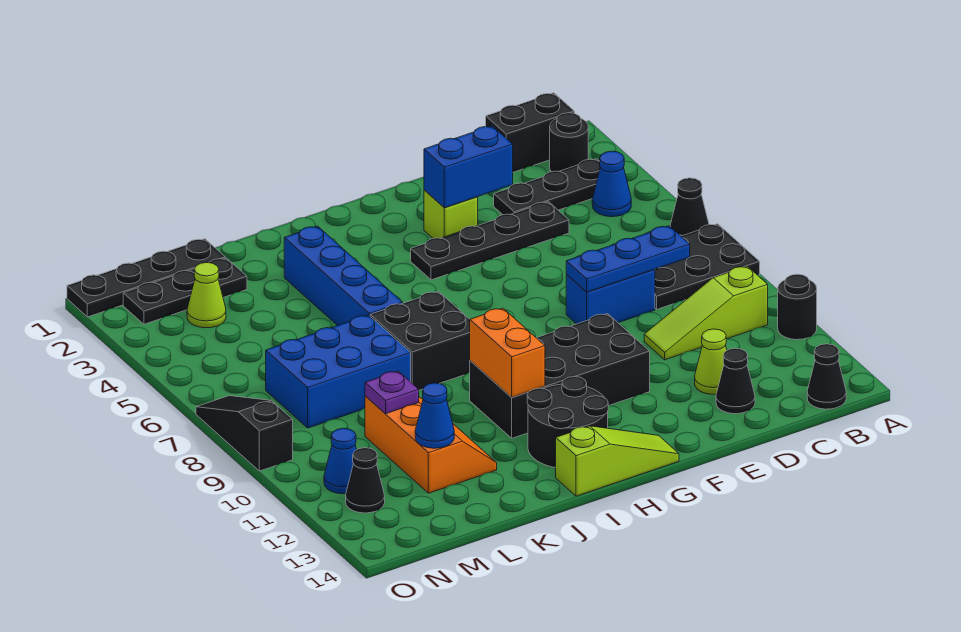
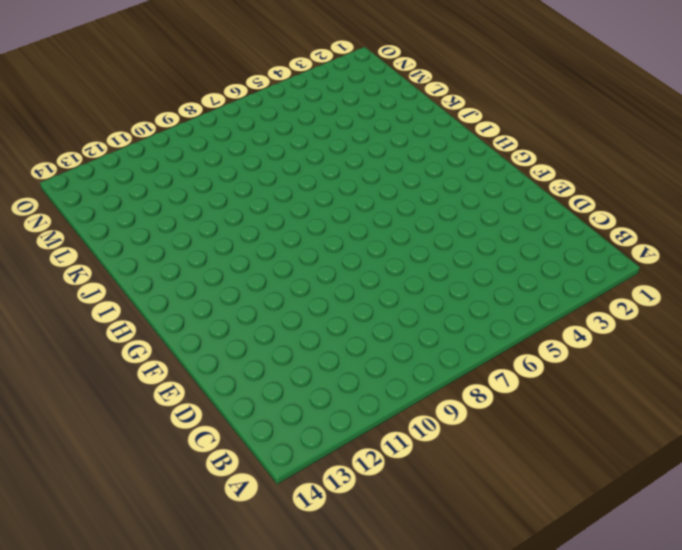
none -> black 1x1 cone [670,178,709,236]
none -> black 2x3 plate [655,224,760,309]
none -> black 1x1 round brick [778,274,817,340]
none -> black 1x2 brick [486,93,574,172]

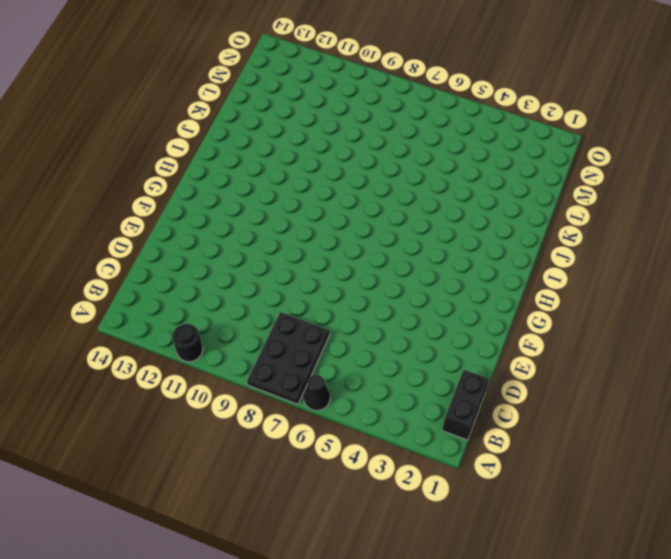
none -> black 1x1 round brick [550,113,588,172]
none -> black 1x3 plate [494,159,600,215]
none -> blue 1x1 cone [592,151,631,217]
none -> lime 1x3 slope [644,266,768,360]

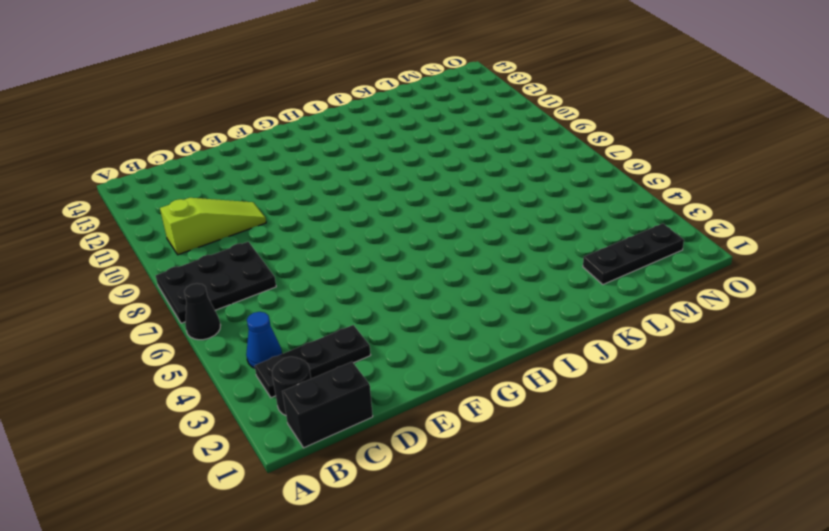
none -> black 1x1 round brick [778,274,817,340]
none -> black 1x1 cone [807,344,846,409]
none -> black 1x4 plate [411,202,569,280]
none -> blue 1x2 brick [566,269,655,324]

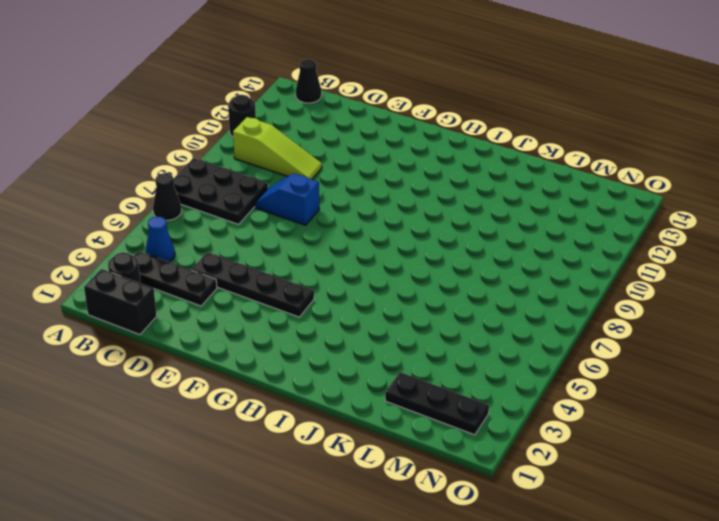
blue 1x2 slope [255,173,319,225] -> blue 1x2 brick [566,269,655,324]
none -> lime 1x1 cone [695,329,727,394]
none -> black 1x1 cone [716,348,755,414]
none -> lime 1x1 brick [424,190,478,238]
none -> black 2x4 brick [470,314,650,438]

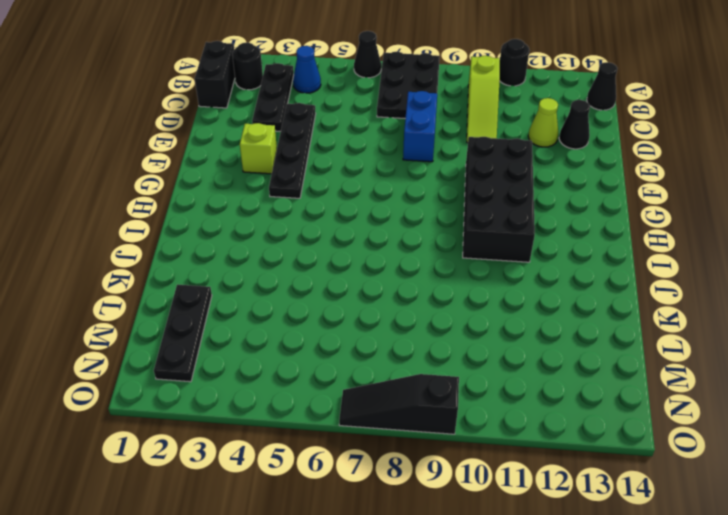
none -> lime 1x3 slope [556,426,679,496]
none -> black 2x2 round brick [527,377,608,468]
none -> black 2x2 brick [370,291,470,390]
none -> blue 1x4 brick [284,226,403,326]

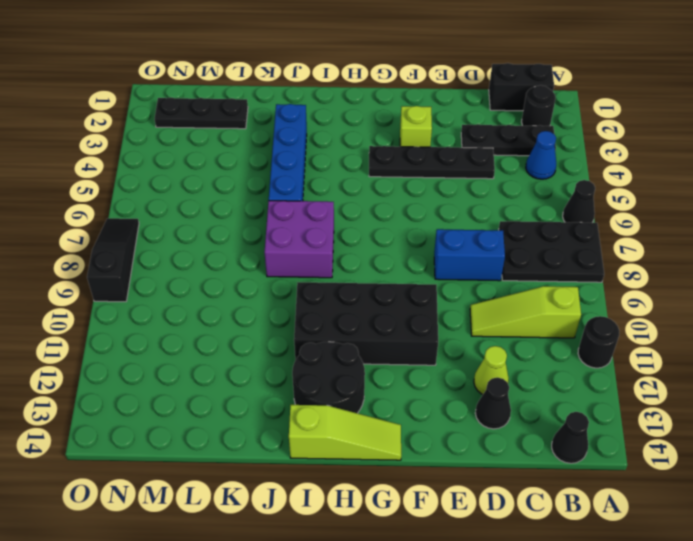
purple 2x2 brick [265,201,334,278] -> black 2x2 brick [370,291,470,390]
none -> blue 2x3 brick [266,315,411,428]
none -> orange 2x3 slope [365,396,497,493]
none -> black 1x4 plate [67,239,225,317]
none -> lime 1x1 cone [187,262,226,328]

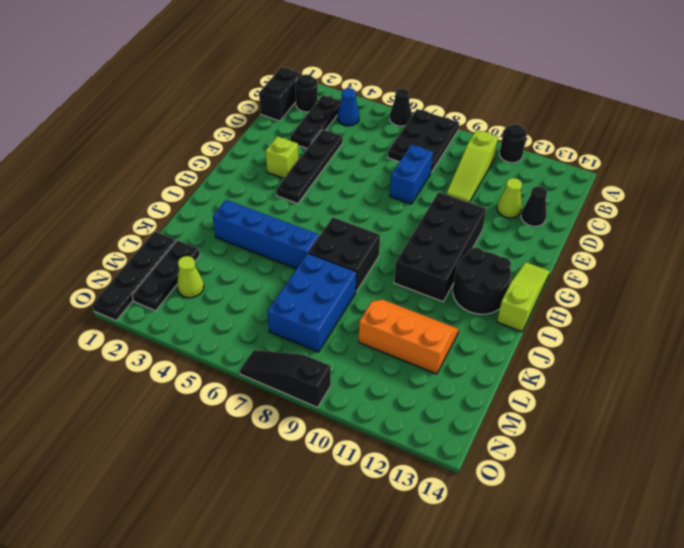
none -> black 1x1 cone [807,344,846,409]
none -> blue 1x1 cone [324,428,356,494]
none -> black 1x1 cone [346,448,385,513]
none -> blue 1x3 plate [566,226,690,292]

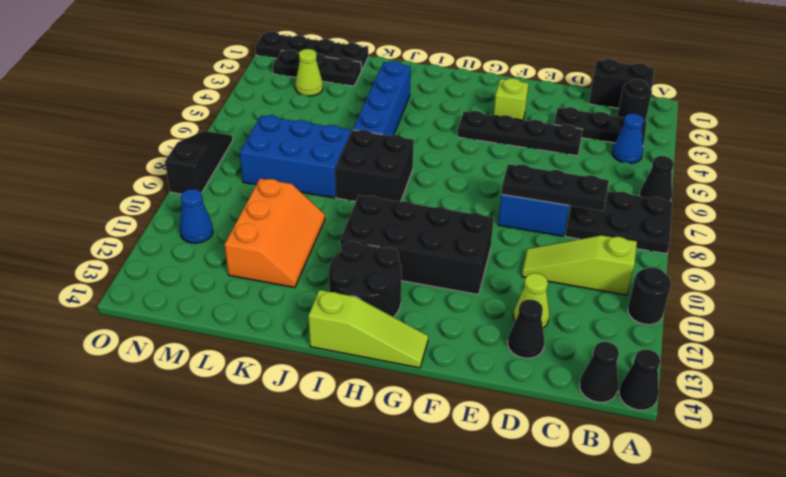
black 1x1 cone [619,349,660,410] -> black 1x1 cone moved to [346,448,385,513]
black 1x3 plate [502,164,609,211] -> blue 1x3 plate [566,226,690,292]
none -> blue 1x2 brick [424,126,513,208]
none -> orange 1x2 brick [470,308,545,397]
none -> purple 1x1 plate [365,371,419,414]
none -> blue 1x1 cone [415,383,454,448]

